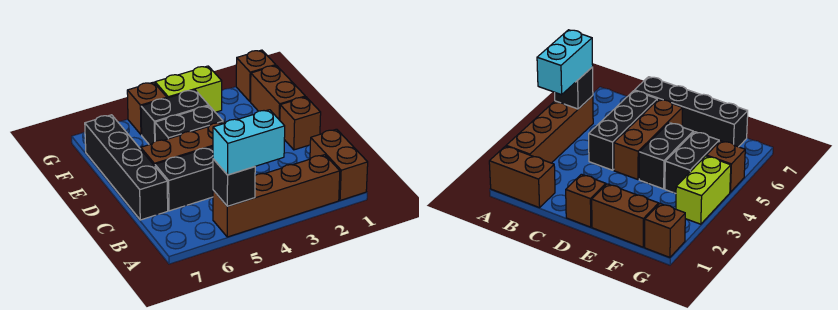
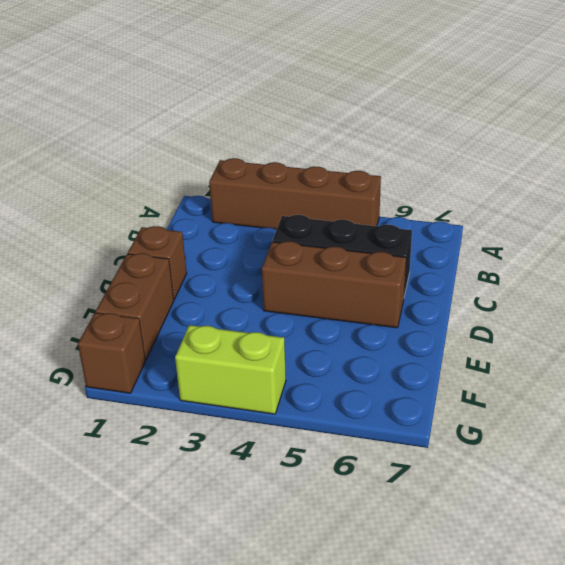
none -> brown 1x2 brick [310,129,368,200]
none -> black 1x4 brick [85,115,168,220]
none -> black 1x2 brick [155,106,223,141]

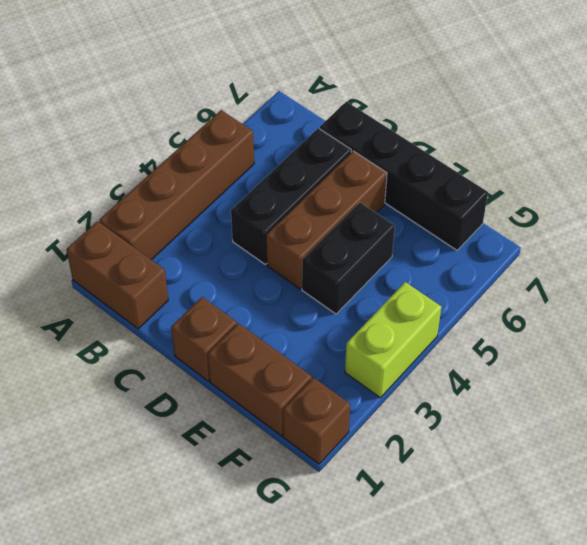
none -> black 1x2 brick [141,90,209,145]
none -> brown 1x1 brick [127,82,167,135]
none -> black 1x1 brick [213,159,255,206]

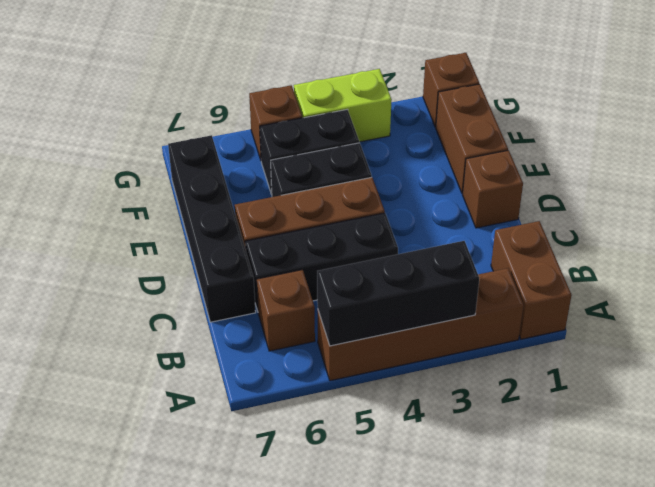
black 1x3 brick [317,241,479,346] -> black 1x1 brick [213,159,255,206]
brown 1x1 brick [257,270,315,351] -> none
none -> cyan 1x2 brick [213,110,285,175]

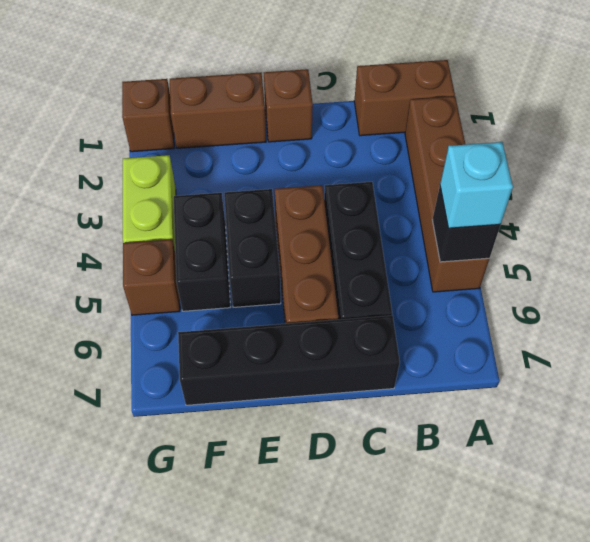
cyan 1x1 brick [440,142,513,228] -> cyan 1x2 brick [213,110,285,175]

